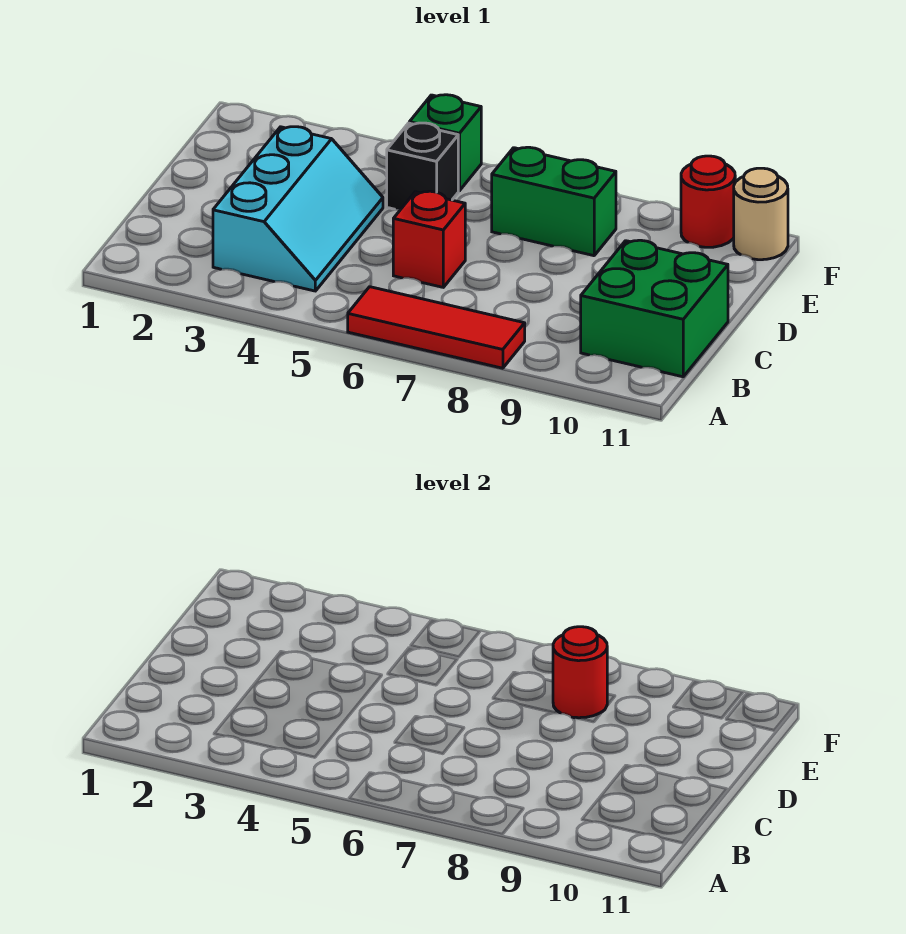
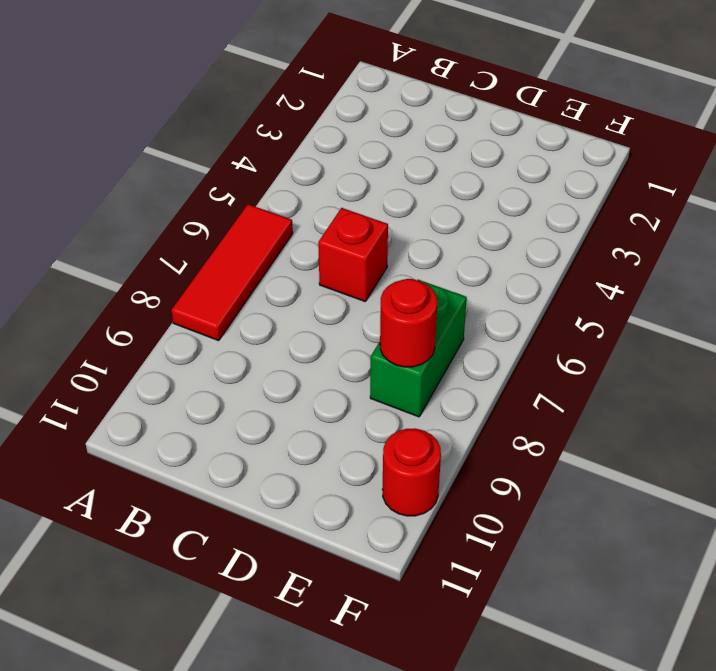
none -> cyan 2x3 slope [213,127,383,291]
none -> green 2x2 brick [581,240,728,377]

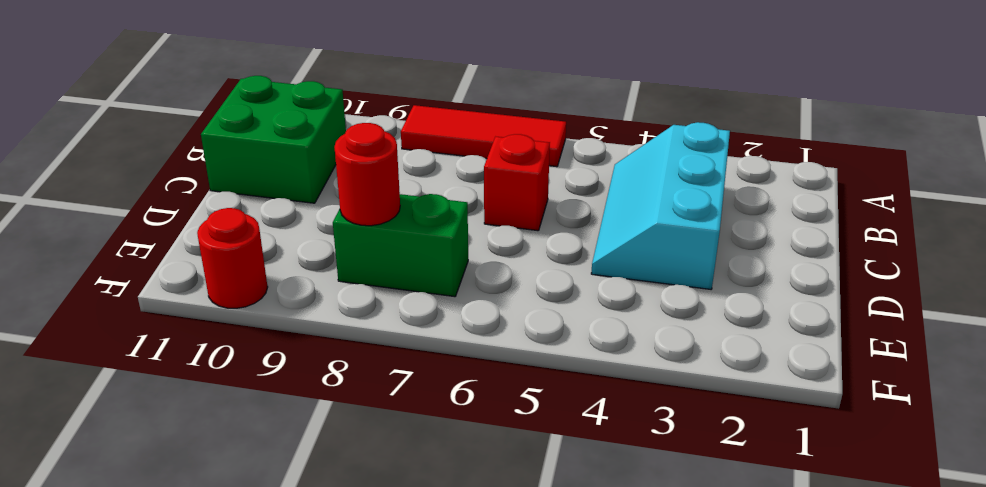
none -> black 1x1 brick [387,123,458,209]
none -> green 1x1 brick [409,95,481,191]

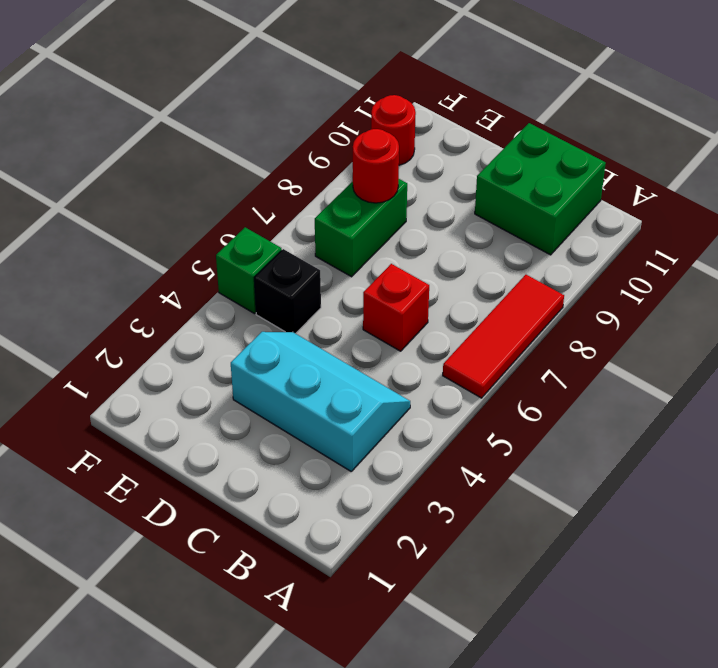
none -> tan 1x1 round brick [734,168,788,260]

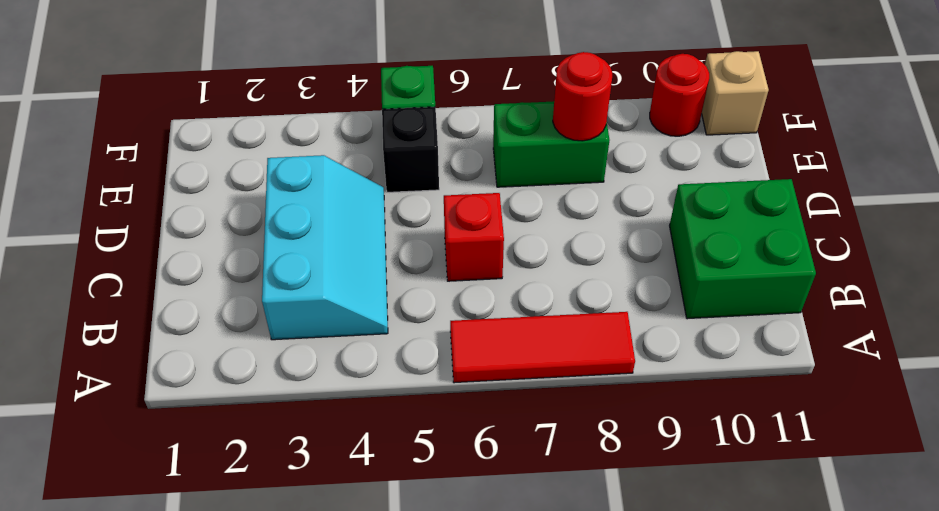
tan 1x1 brick [702,51,769,135] -> tan 1x1 round brick [734,168,788,260]

